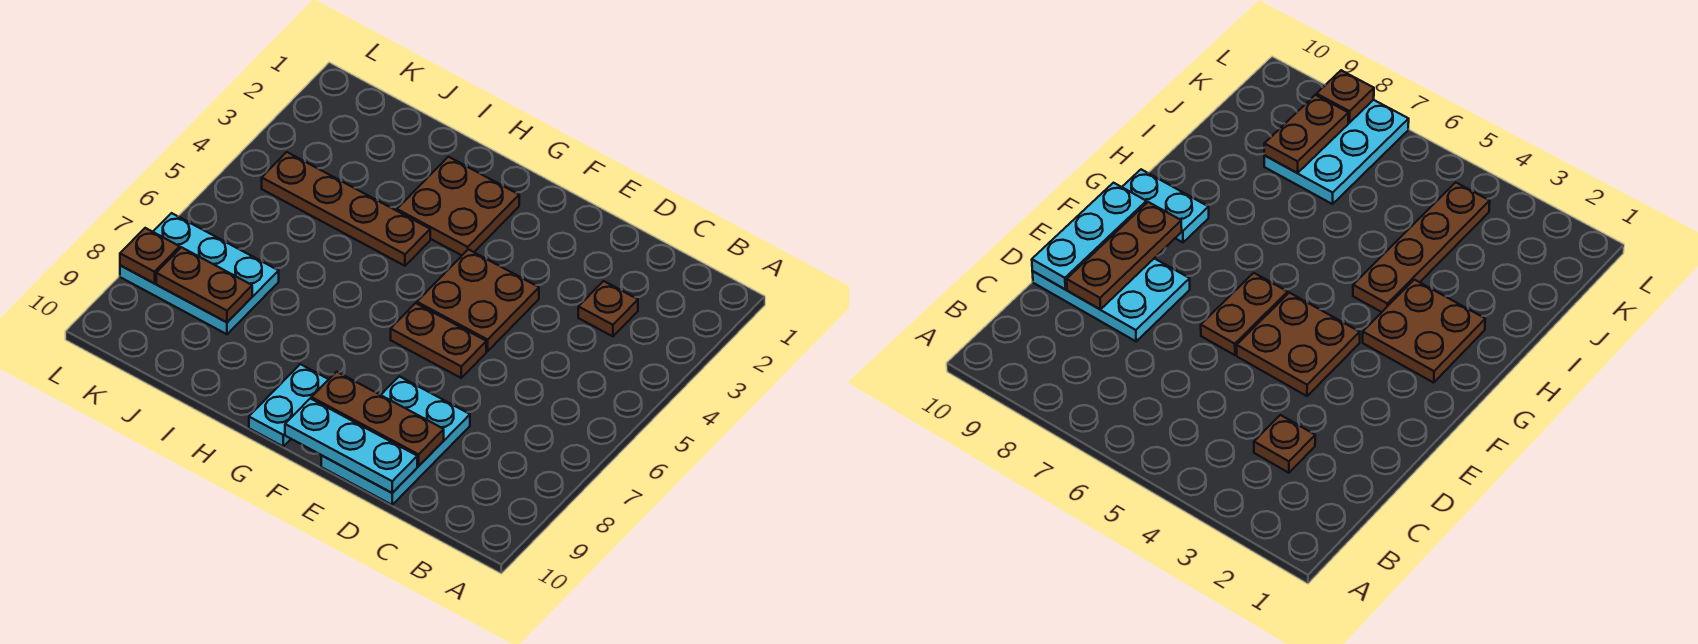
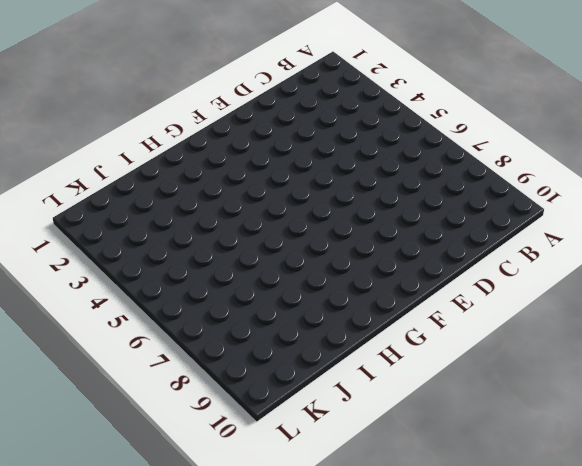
none -> brown 1x1 plate [578,281,638,336]
none -> cyan 2x3 plate [321,376,470,505]
none -> brown 2x2 plate [417,249,539,351]

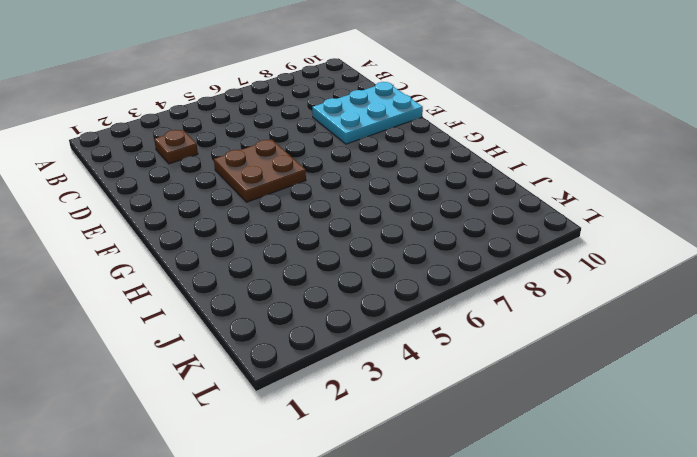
none -> brown 1x2 plate [391,303,486,378]
none -> brown 2x2 plate [397,157,519,255]
none -> cyan 1x2 plate [249,364,329,446]

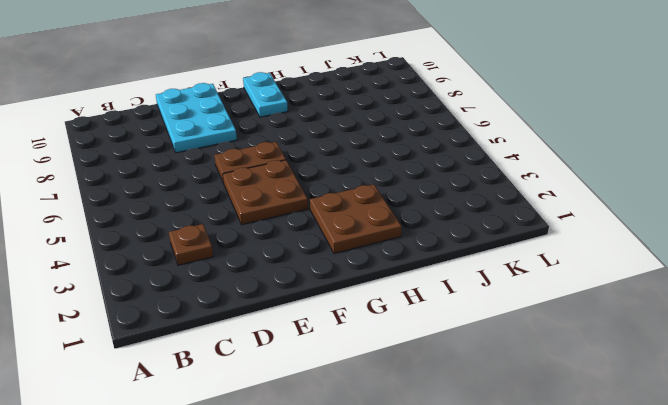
none -> brown 1x4 plate [262,152,430,266]
none -> cyan 2x3 plate [120,213,279,334]
none -> brown 1x3 plate [311,372,444,466]

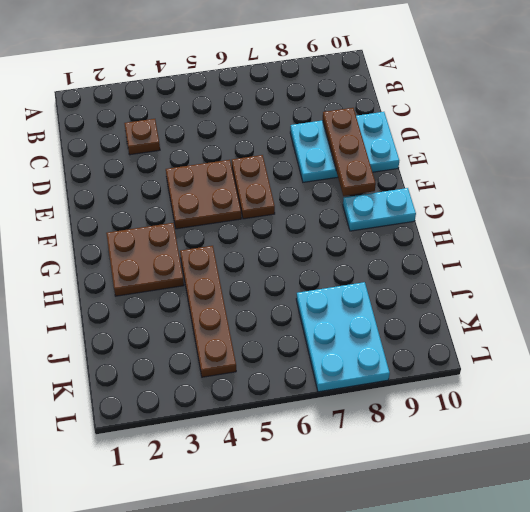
none -> cyan 1x3 plate [285,398,417,493]
none -> brown 1x2 plate [156,247,252,322]
none -> brown 1x1 plate [120,228,180,283]

